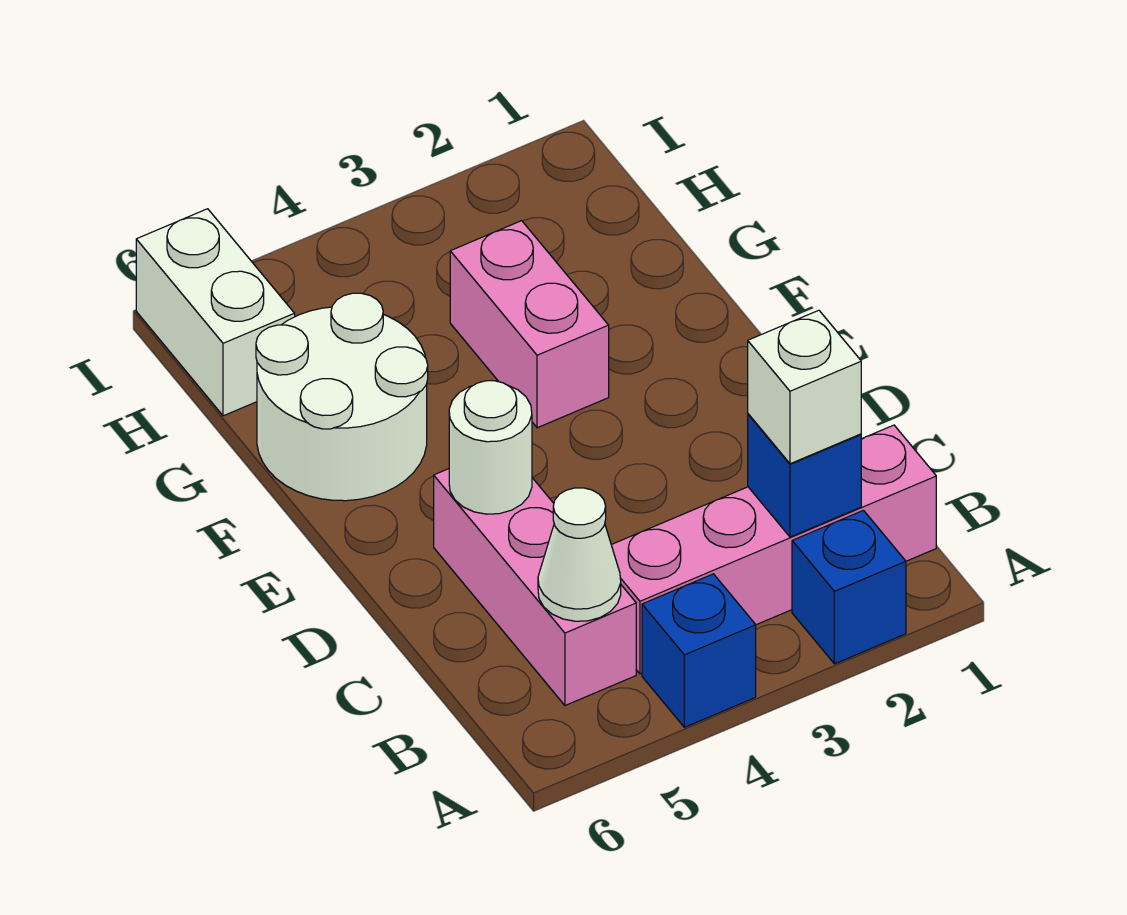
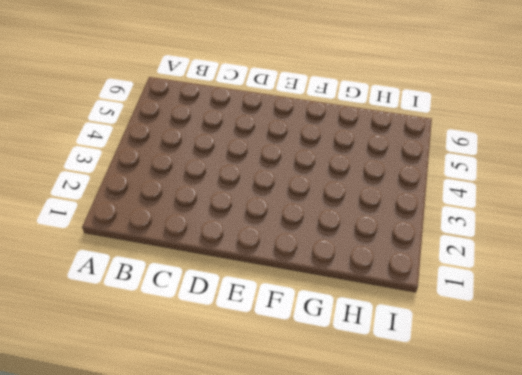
none -> blue 1x1 brick [792,510,906,664]
none -> blue 1x1 brick [642,574,756,727]

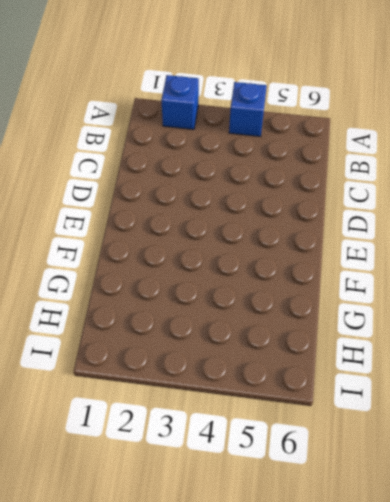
none -> pink 1x4 brick [612,425,936,674]
none -> pink 1x3 brick [434,469,636,705]

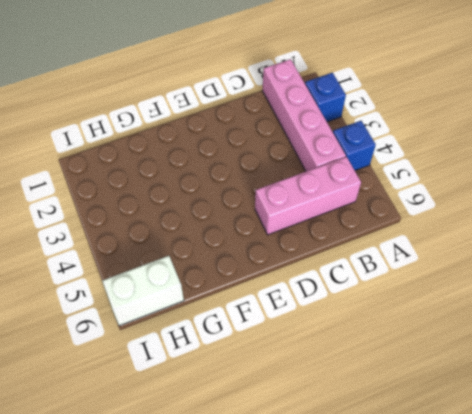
none -> pink 1x2 brick [450,221,609,428]
none -> white 2x2 round brick [256,293,428,501]

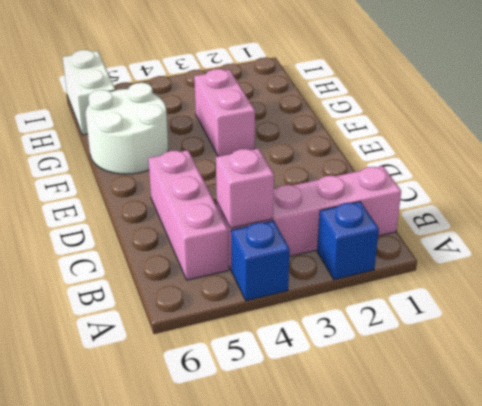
pink 1x1 brick [216,148,274,228] -> none
none -> blue 1x1 brick [748,414,861,537]
none -> white 1x1 cone [538,488,621,621]

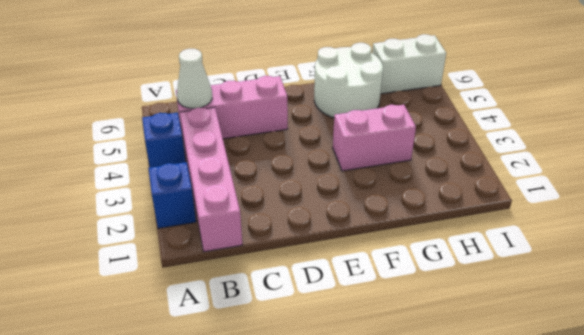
none -> blue 1x1 brick [748,414,861,537]
none -> white 1x1 round brick [449,381,532,514]

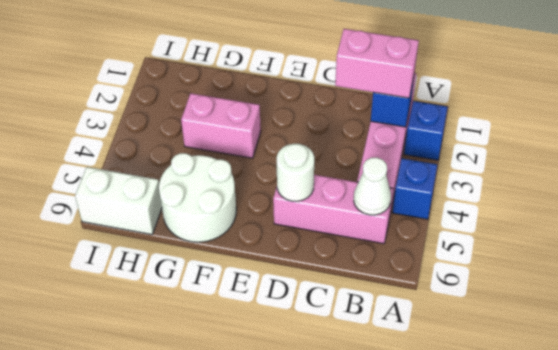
pink 1x2 brick [335,29,419,98] -> white 1x1 brick [748,310,861,464]

